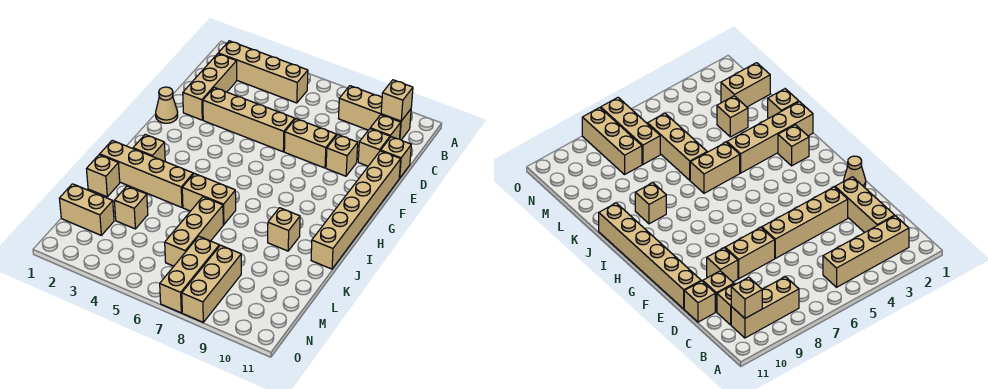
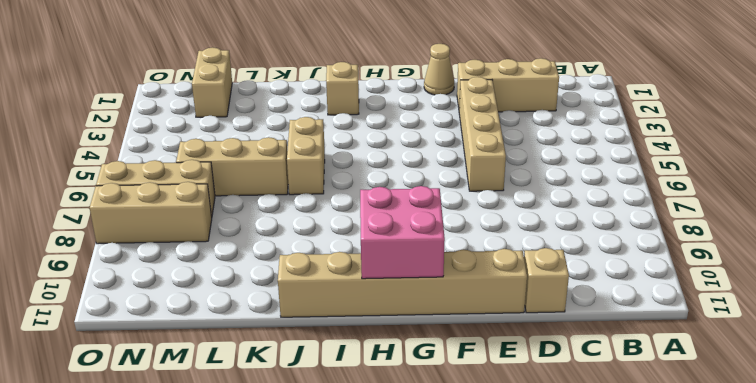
pink 2x2 brick [360,186,445,279] -> none
none -> tan 1x4 brick [218,41,308,103]
none -> tan 1x3 brick [338,86,411,140]
none -> tan 1x1 brick [370,115,401,139]

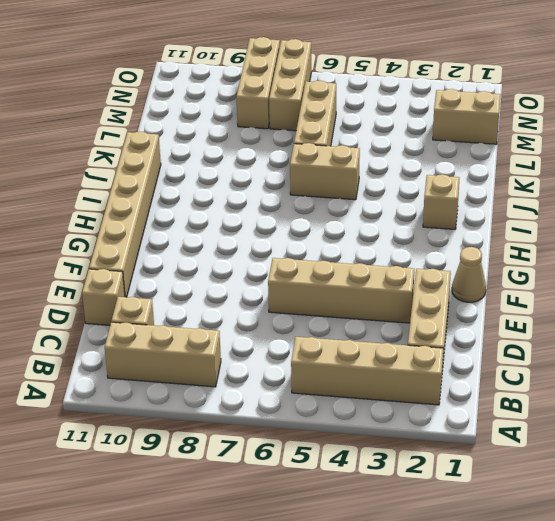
none -> tan 1x1 brick [358,129,390,166]
none -> tan 1x2 brick [284,119,337,168]
none -> tan 1x1 brick [326,135,358,176]

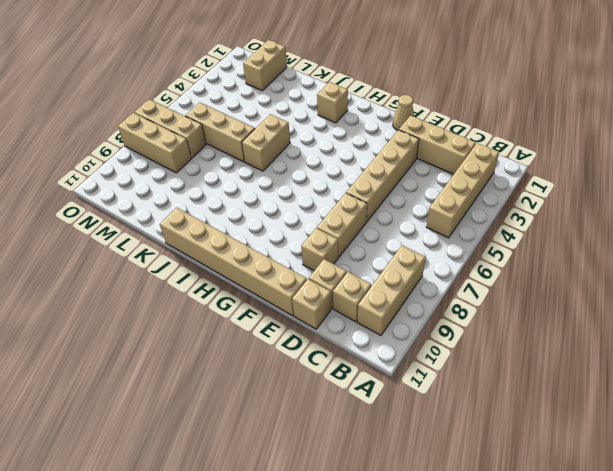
none -> tan 1x4 brick [100,140,193,207]
none -> tan 1x1 brick [268,208,300,251]
none -> tan 1x1 brick [87,155,120,197]

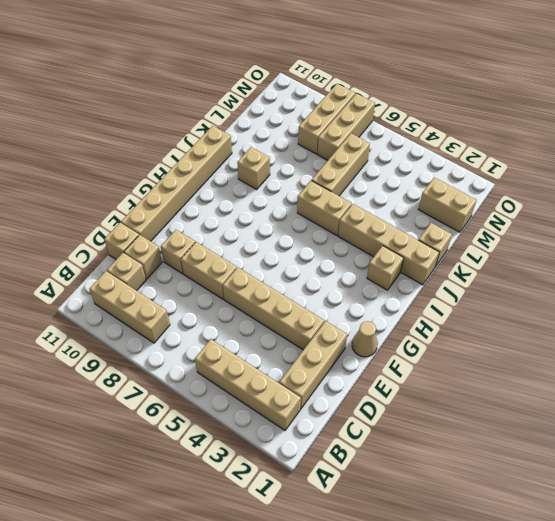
none -> tan 1x1 brick [114,186,148,229]
none -> tan 1x1 brick [381,80,413,121]

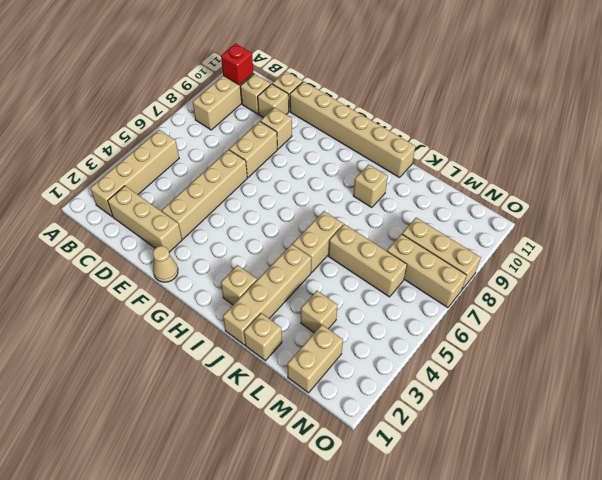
red 1x1 brick [221,44,253,85] -> tan 1x1 brick [381,80,413,121]

